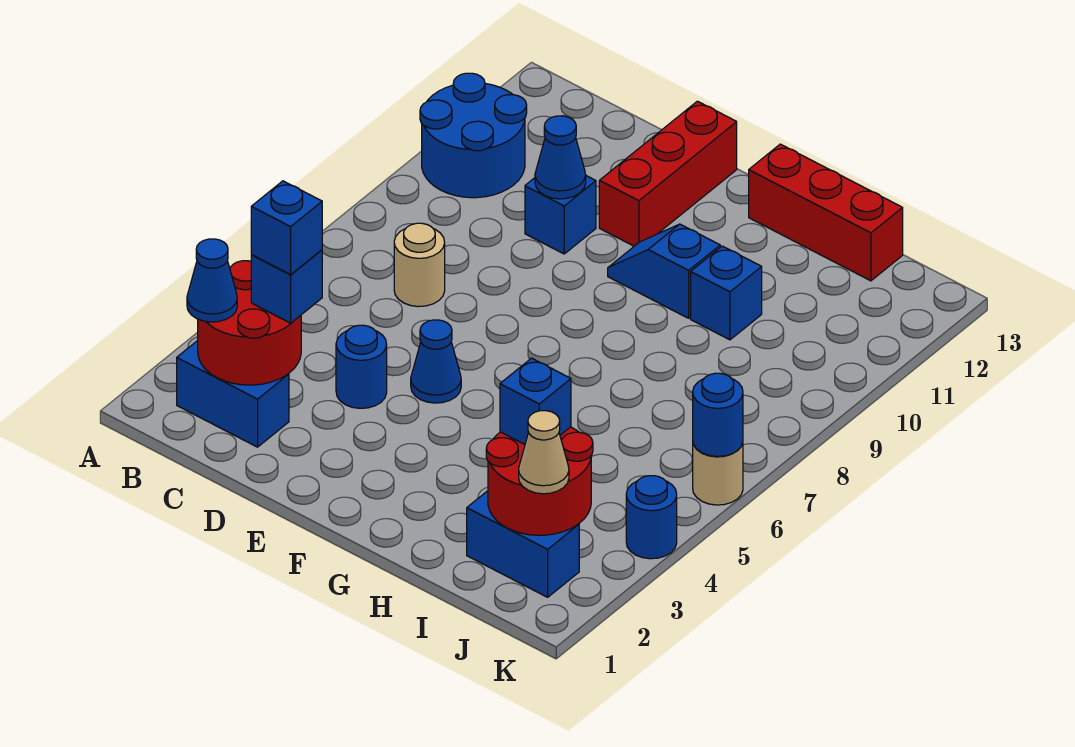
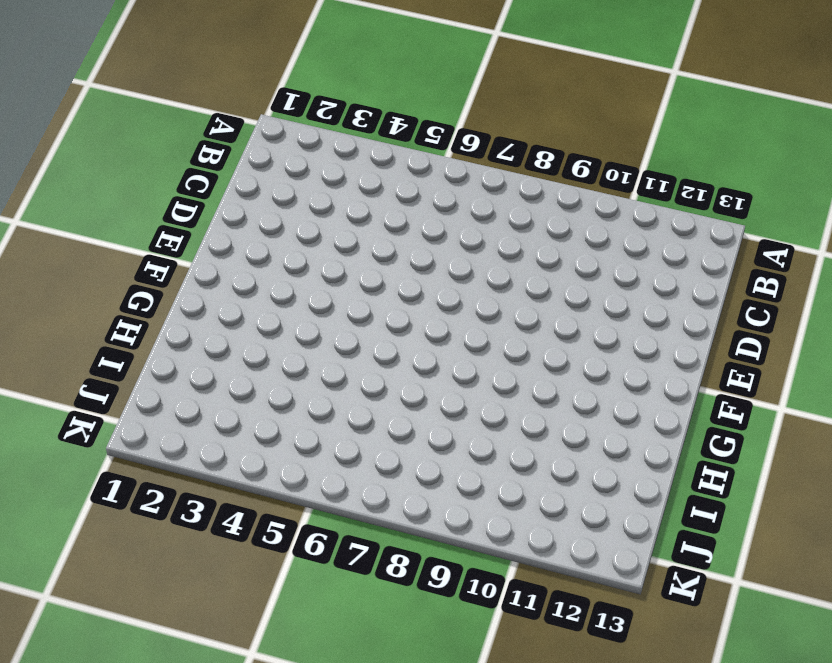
none -> blue 2x2 round brick [420,73,527,198]
none -> blue 1x2 brick [177,341,289,447]
none -> tan 1x1 round brick [394,223,445,307]

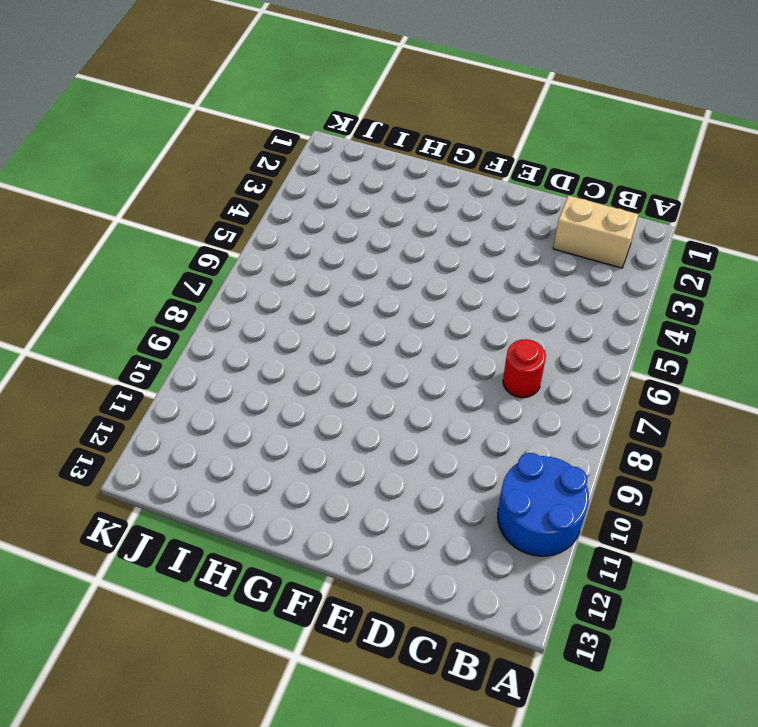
tan 1x2 brick [553,195,639,268] -> blue 1x2 brick [177,341,289,447]
red 1x1 round brick [503,339,546,398] -> tan 1x1 round brick [394,223,445,307]
none -> blue 1x1 round brick [336,325,387,408]
none -> blue 1x1 brick [525,176,596,254]
none -> blue 1x1 cone [411,320,461,403]

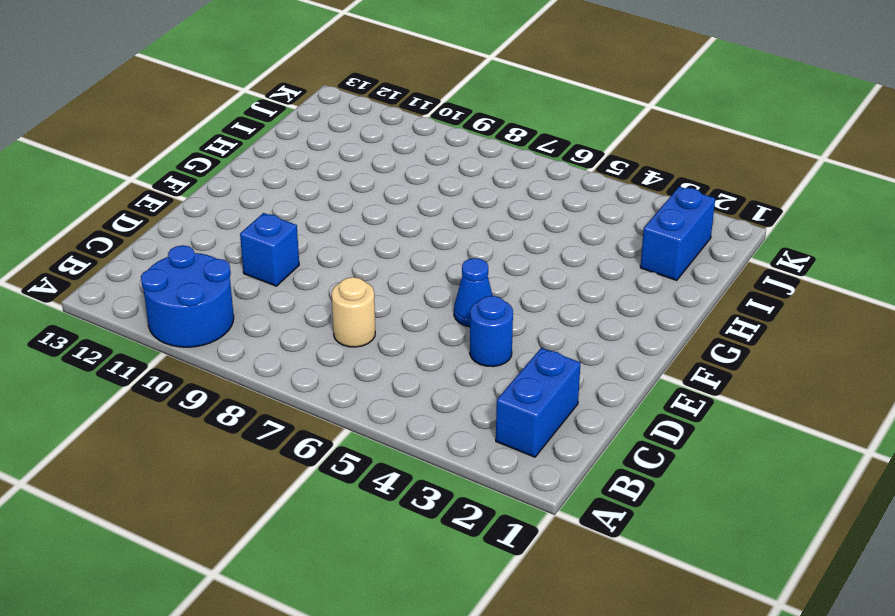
none -> red 1x3 brick [599,101,737,246]
none -> blue 1x2 slope [608,224,720,318]
none -> red 1x3 brick [749,144,903,281]

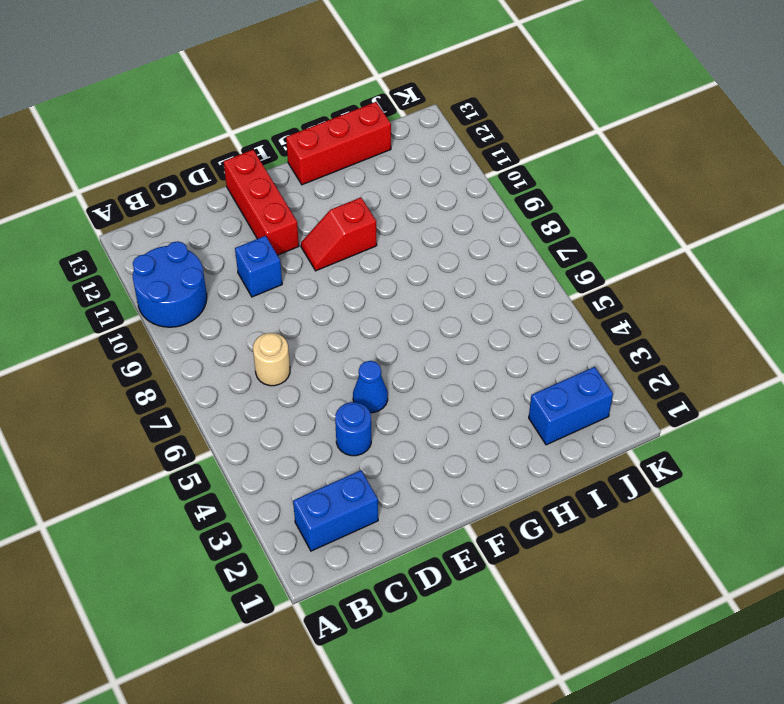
red 1x2 slope [301,197,377,271] -> blue 1x2 slope [608,224,720,318]
none -> blue 1x1 brick [691,246,762,340]
none -> blue 1x1 round brick [626,476,677,559]
none -> tan 1x1 round brick [693,443,743,505]

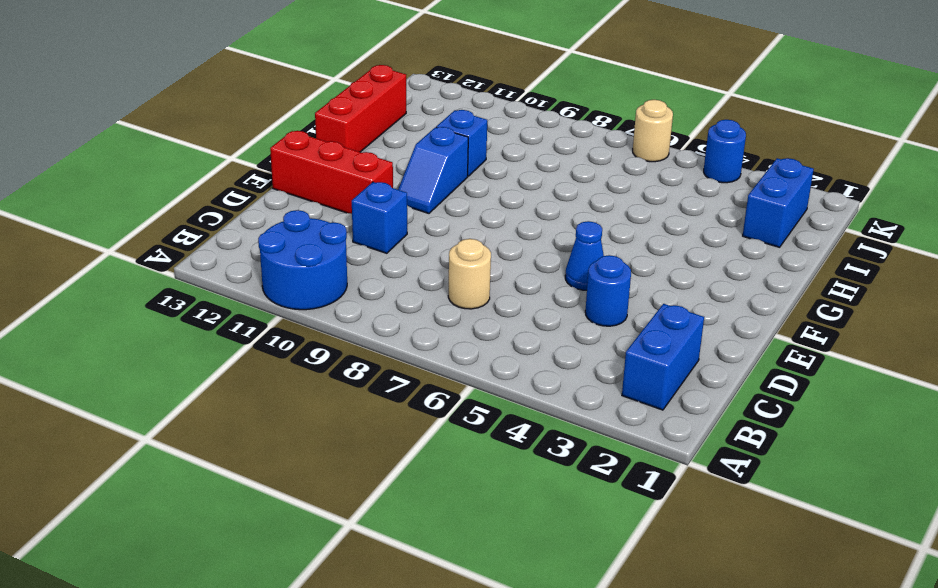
none -> red 2x2 round brick [198,261,301,385]
none -> blue 1x1 cone [535,116,586,199]
none -> red 2x2 round brick [486,427,593,535]

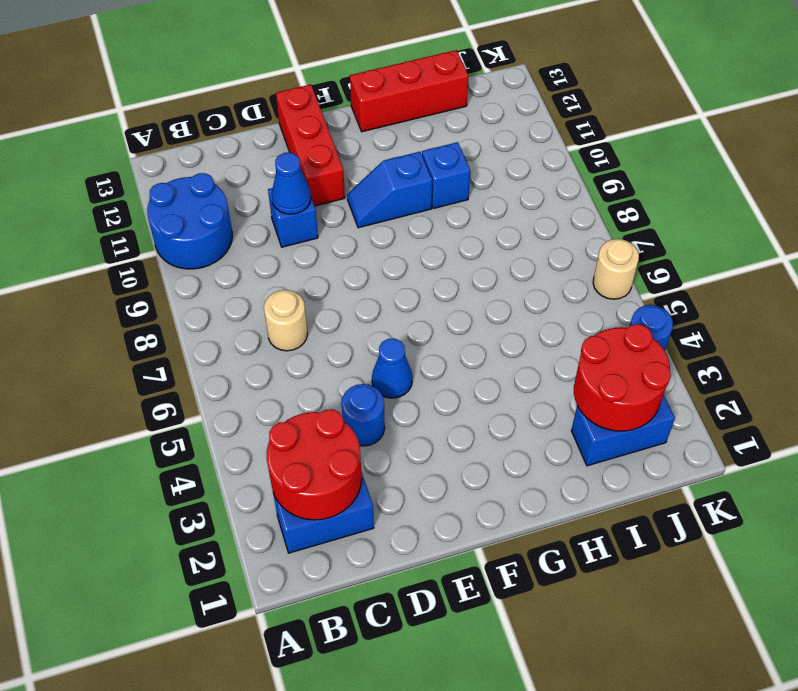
none -> blue 1x1 round brick [693,373,743,456]
none -> blue 1x1 cone [187,239,237,322]
none -> blue 1x1 brick [251,250,322,323]

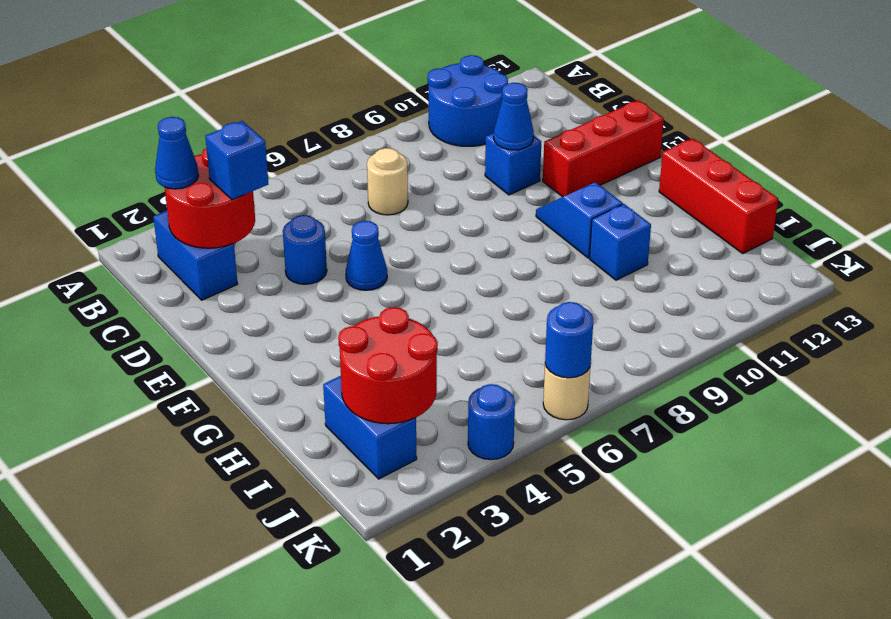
none -> blue 1x1 brick [500,358,571,444]
none -> tan 1x1 cone [519,411,569,494]
none -> blue 1x1 brick [251,181,322,275]

